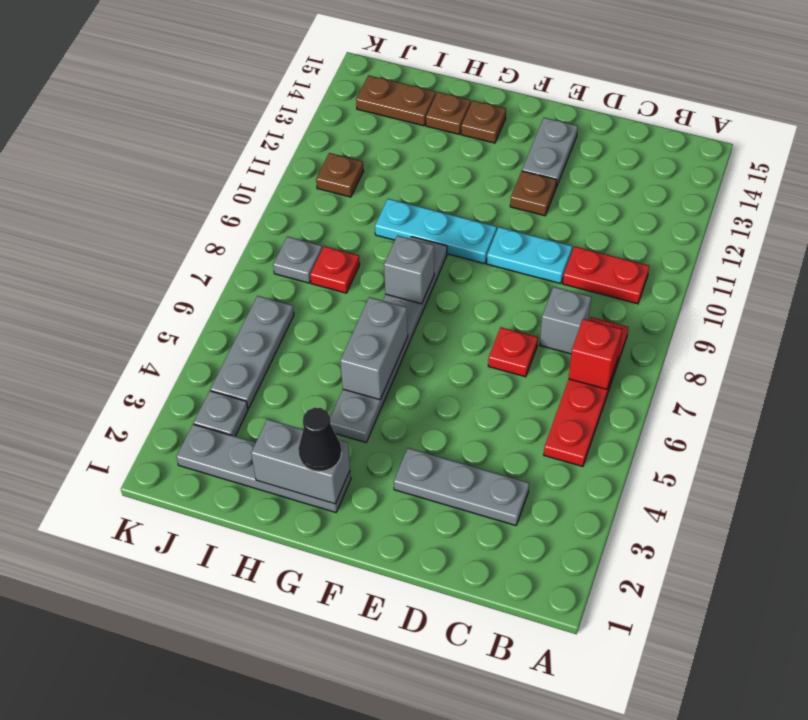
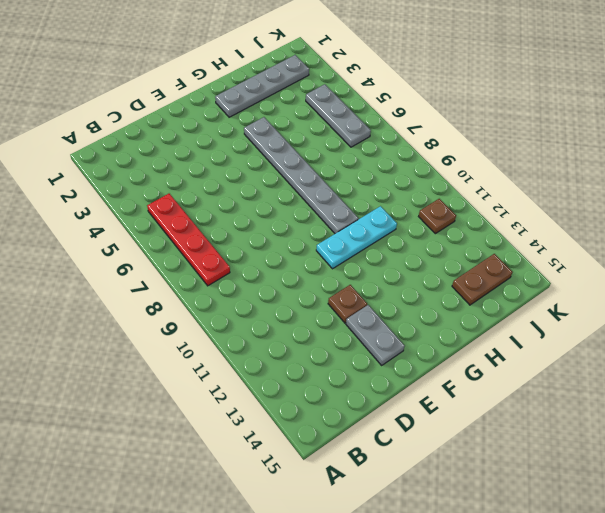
none -> red 1x2 plate [563,246,649,304]
none -> grey 1x3 plate [394,448,529,525]
none -> grey 1x1 brick [540,287,591,354]

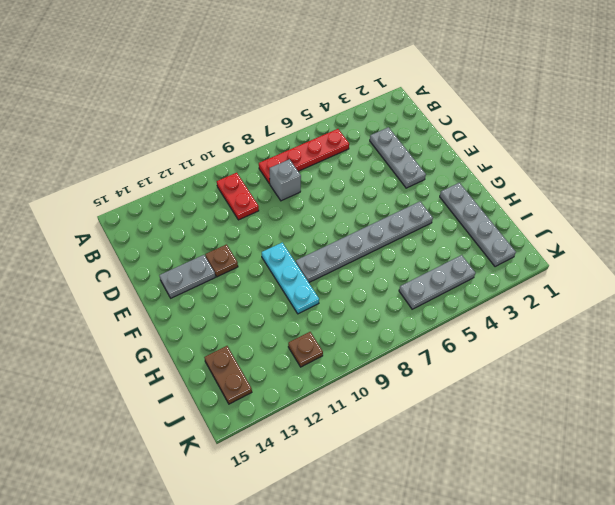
none -> red 1x1 plate [488,327,538,377]
none -> cyan 1x2 plate [487,227,572,284]
none -> brown 1x1 plate [461,101,506,143]

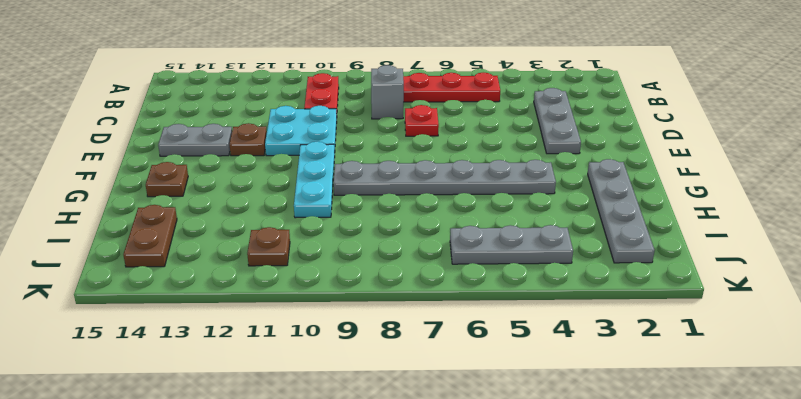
cyan 2x2 plate [265,106,337,156] -> cyan 1x2 plate [487,227,572,284]
none -> brown 1x1 plate [426,92,471,134]
none -> red 1x1 plate [310,246,360,293]
none -> grey 1x1 plate [194,391,248,436]

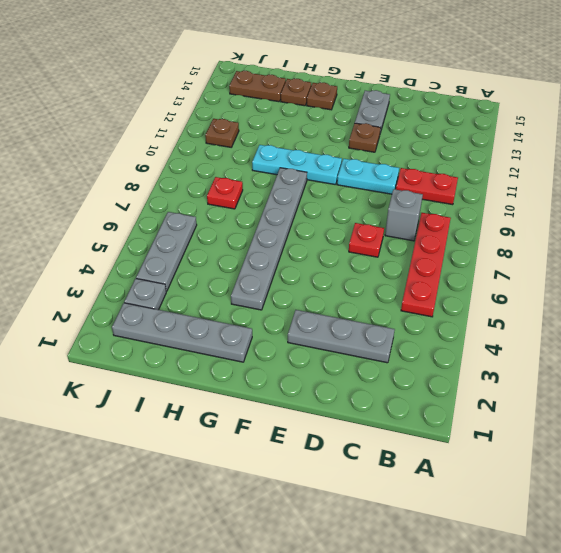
none -> grey 1x1 plate [273,237,322,283]
none -> red 1x1 brick [569,319,622,389]
none -> grey 1x2 brick [251,419,350,504]

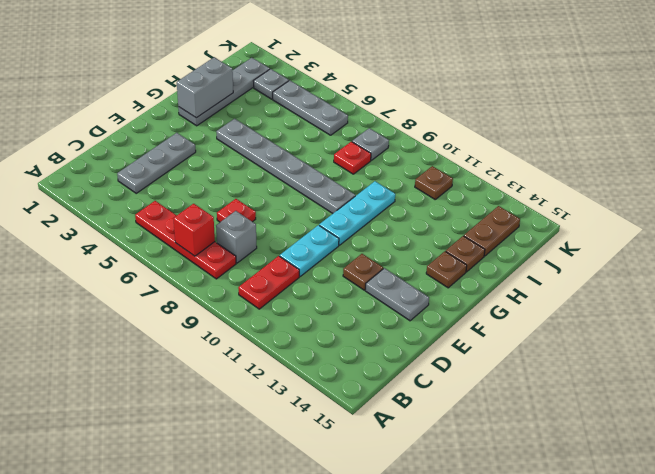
none -> grey 1x2 brick [340,297,408,400]
none -> grey 1x1 brick [384,235,434,304]
none -> black 1x1 cone [298,408,342,472]

